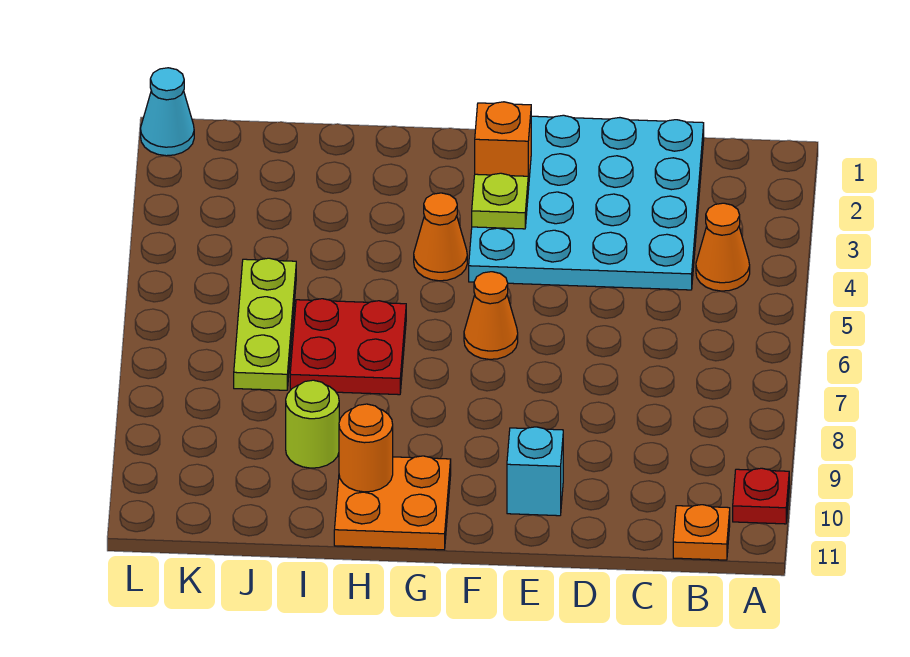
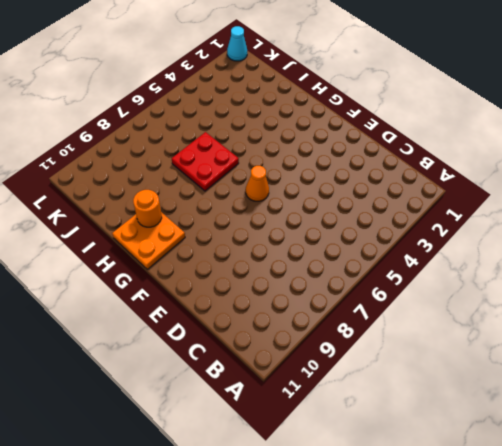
none -> red 1x1 plate [733,468,789,524]
none -> orange 1x1 cone [696,203,750,291]
none -> orange 1x1 plate [673,505,730,560]

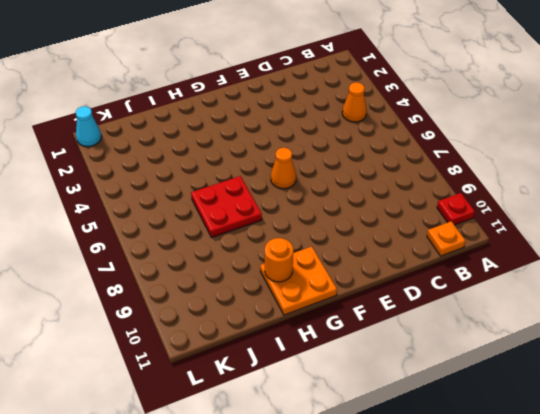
none -> cyan 4x4 plate [469,115,704,290]
none -> cyan 1x1 brick [507,427,563,516]
none -> orange 1x1 cone [414,193,467,281]

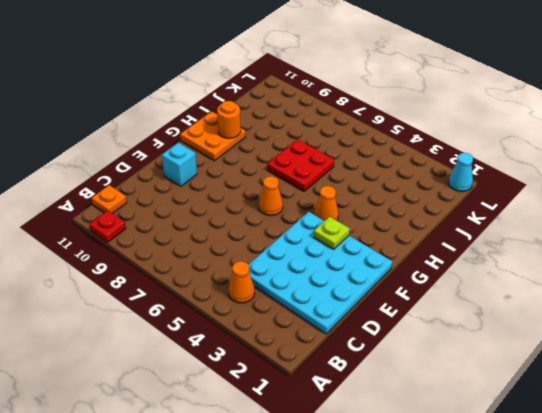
none -> lime 1x1 round brick [286,380,339,468]
none -> lime 1x3 plate [234,258,296,390]
none -> orange 1x1 brick [475,102,531,190]

